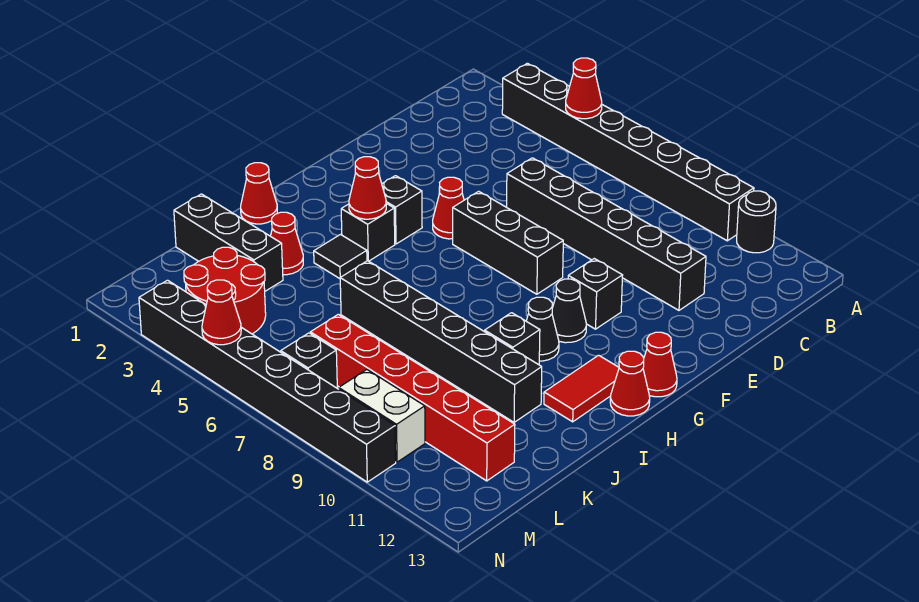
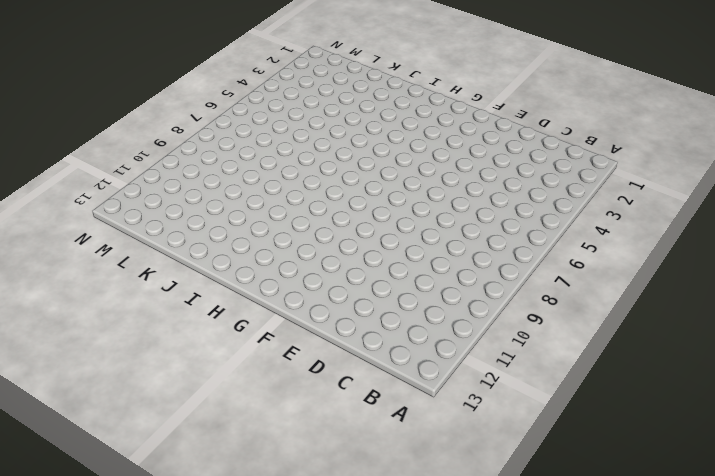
none -> black 1x8 brick [502,63,754,241]
none -> black 1x1 round brick [737,191,776,253]
none -> black 1x6 brick [507,158,706,310]

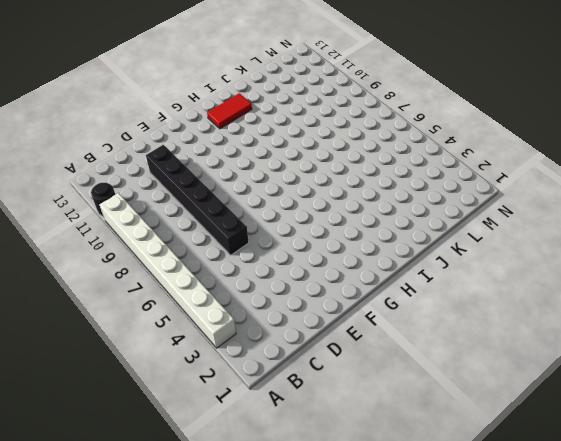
white 1x8 brick [100,193,236,348] -> black 1x8 brick [502,63,754,241]
none -> red 1x1 cone [433,177,464,239]
none -> black 1x3 brick [453,191,563,294]
none -> black 1x1 brick [568,259,623,329]

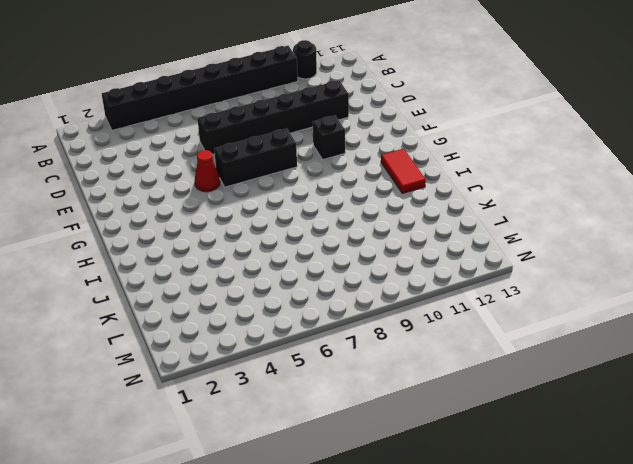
none -> black 1x1 brick [382,176,422,244]
none -> black 1x1 cone [552,279,586,343]
none -> red 1x1 cone [643,332,677,397]

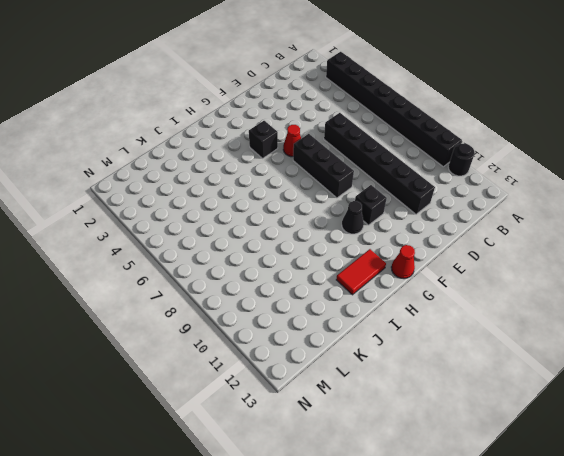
none -> black 1x1 brick [341,203,395,261]
none -> black 1x1 cone [526,297,559,361]
none -> red 1x1 cone [610,351,650,416]

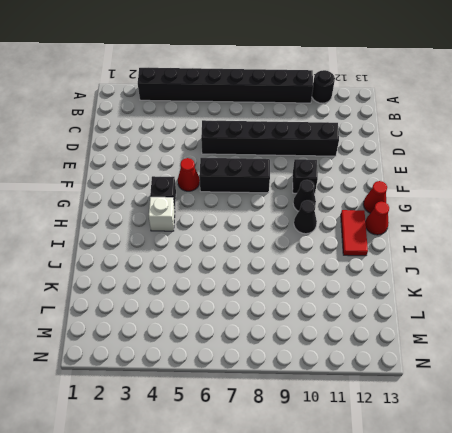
white 1x1 brick [149,197,175,231] -> black 1x1 brick [341,203,395,261]
none -> red 1x1 cone [241,163,277,224]
none -> black 1x1 tile [314,235,367,279]
none -> black 1x1 brick [485,313,540,365]

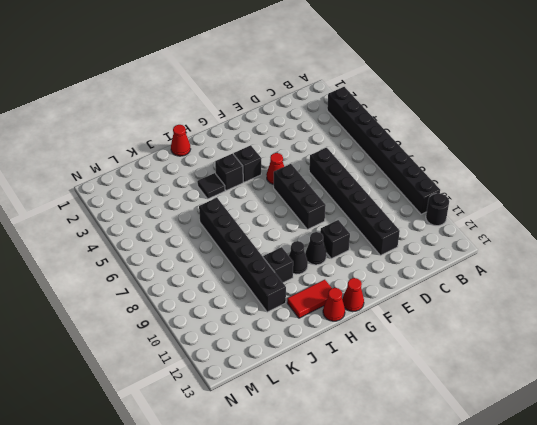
none -> red 1x1 cone [271,212,303,275]
none -> black 1x3 brick [174,194,283,291]
none -> red 2x2 round brick [184,247,266,334]

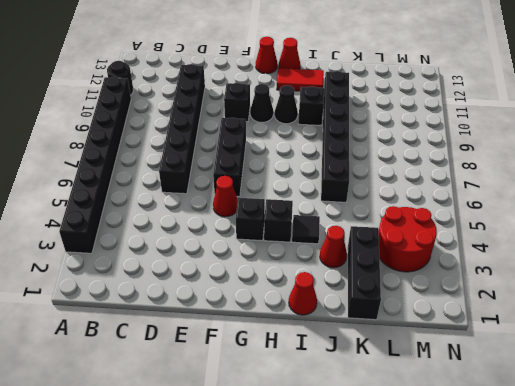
none -> red 1x6 brick [310,314,515,481]
none -> black 1x1 brick [281,333,337,388]
none -> white 1x2 brick [339,370,425,462]

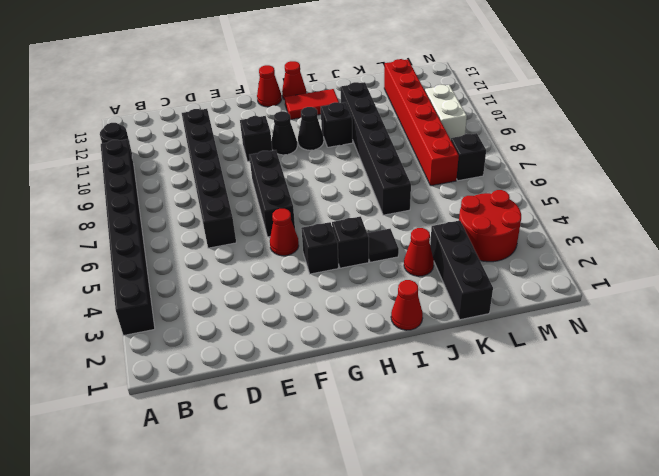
none -> black 1x8 brick [139,280,396,482]
none -> red 1x1 cone [566,58,602,119]
none -> red 1x1 cone [349,157,386,219]

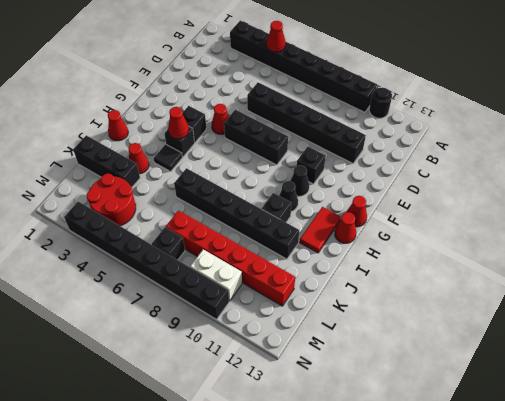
none -> red 1x1 cone [202,280,241,345]

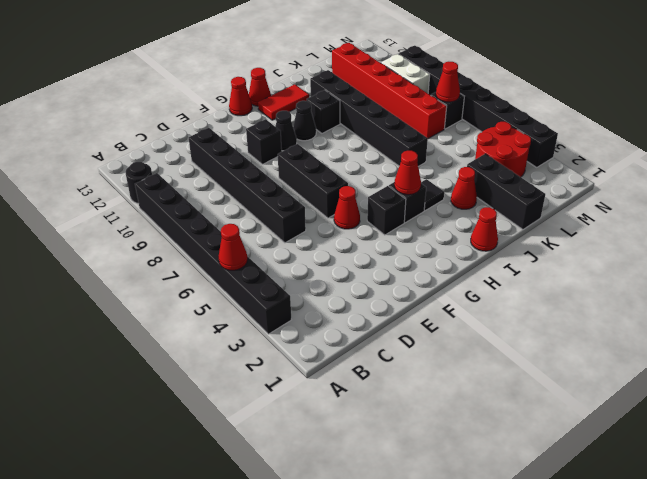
red 1x1 cone [436,62,460,102] -> red 1x1 cone moved to [202,280,241,345]

